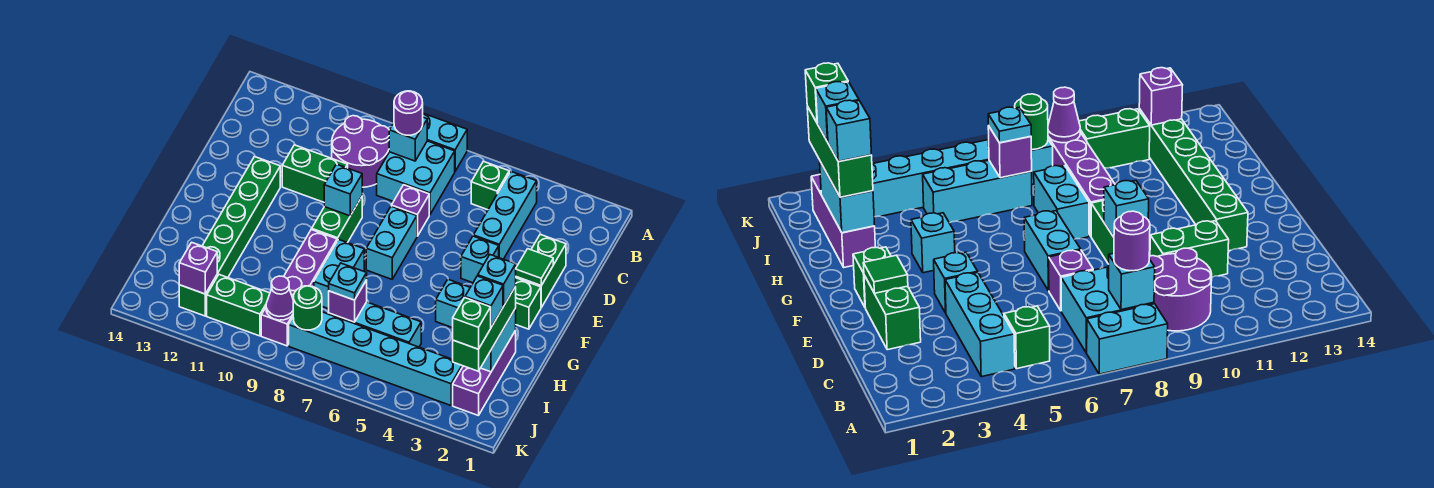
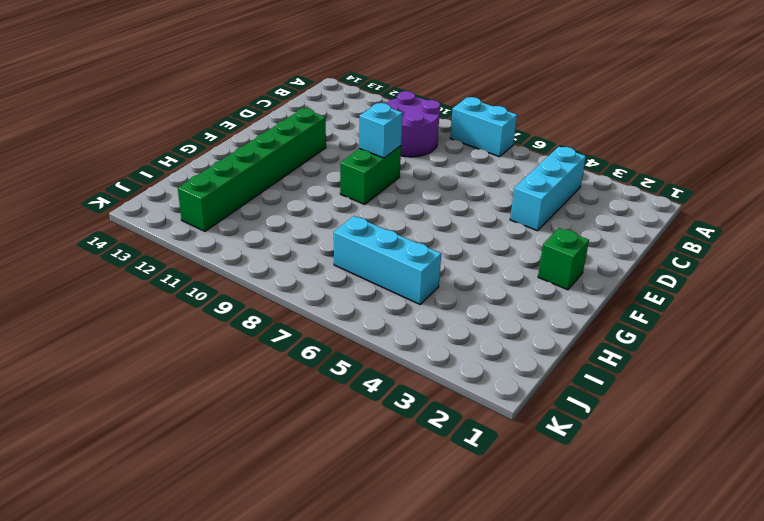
none -> green 1x1 brick [471,161,509,210]
none -> cyan 2x2 brick [377,141,455,215]
none -> green 1x2 brick [516,234,566,307]
none -> purple 1x1 brick [392,185,429,236]

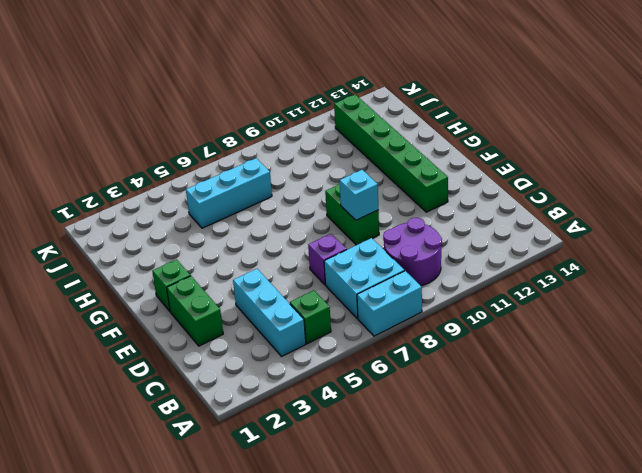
none -> green 1x2 brick [282,145,348,202]
none -> cyan 1x1 brick [461,236,499,283]
none -> cyan 1x2 brick [366,206,417,279]
none -> cyan 1x1 brick [436,279,470,328]

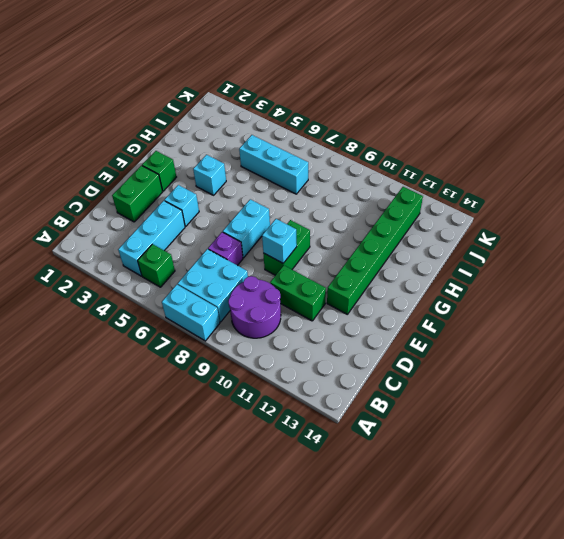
none -> cyan 1x2 brick [314,240,364,309]
none -> purple 1x4 brick [261,229,337,346]
none -> purple 1x3 brick [453,331,516,416]
none -> cyan 1x6 brick [289,312,463,405]

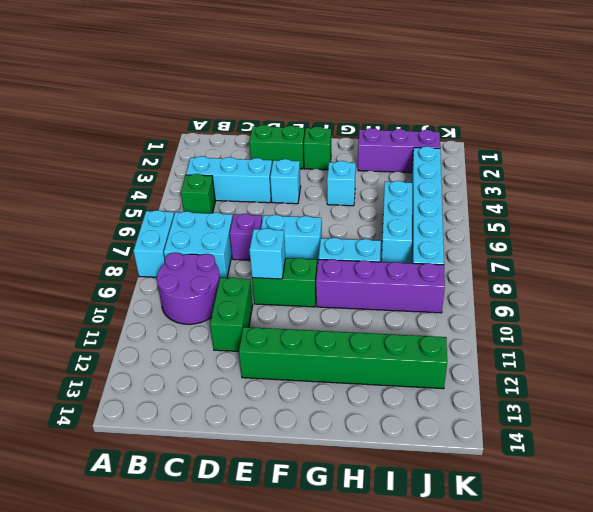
none -> green 1x2 brick [207,275,270,336]
none -> cyan 1x1 brick [389,117,427,161]
none -> green 1x1 tile [516,249,553,286]
none -> cyan 1x2 brick [481,309,516,372]

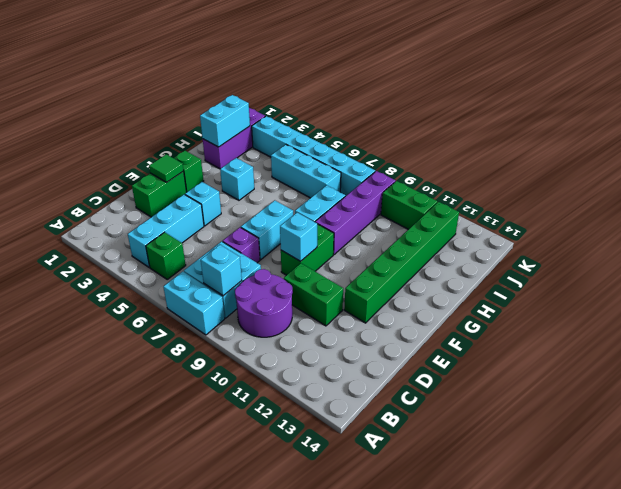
none -> purple 1x1 brick [329,280,367,322]
none -> green 1x1 round brick [293,286,322,330]
none -> purple 1x1 cone [266,276,293,320]
none -> purple 1x1 brick [179,242,217,294]

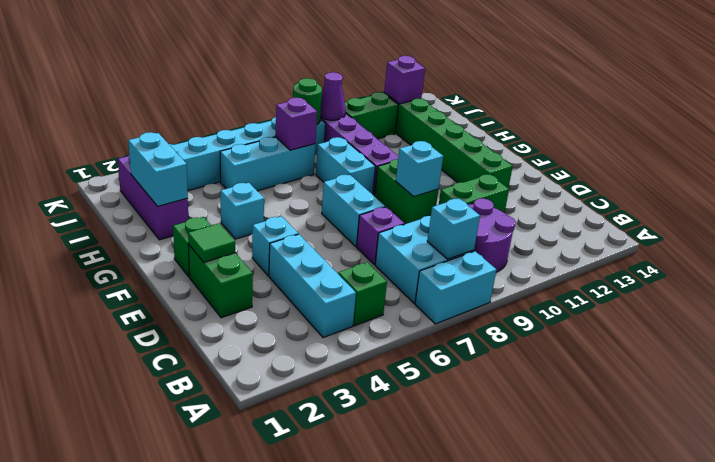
none -> purple 1x1 round brick [394,91,423,135]
none -> green 1x3 brick [453,286,516,371]
none -> cyan 1x1 plate [329,263,367,300]
none -> cyan 1x1 brick [478,255,516,306]

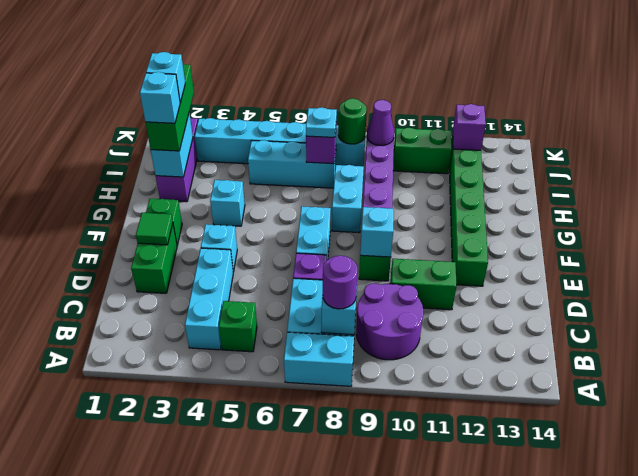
none -> green 1x1 brick [453,298,491,349]

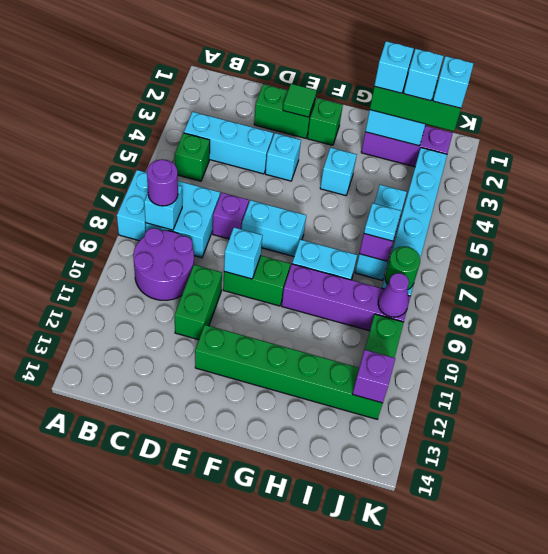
cyan 1x1 brick [433,56,474,108] -> green 1x1 brick [453,298,491,349]

